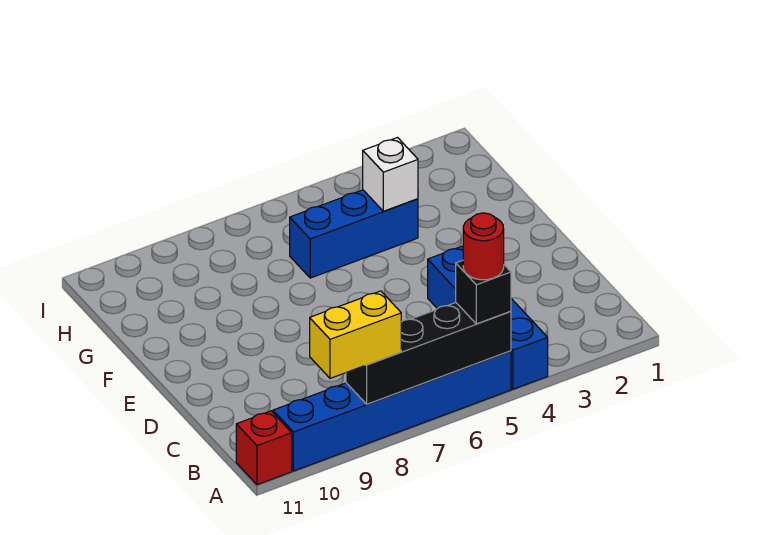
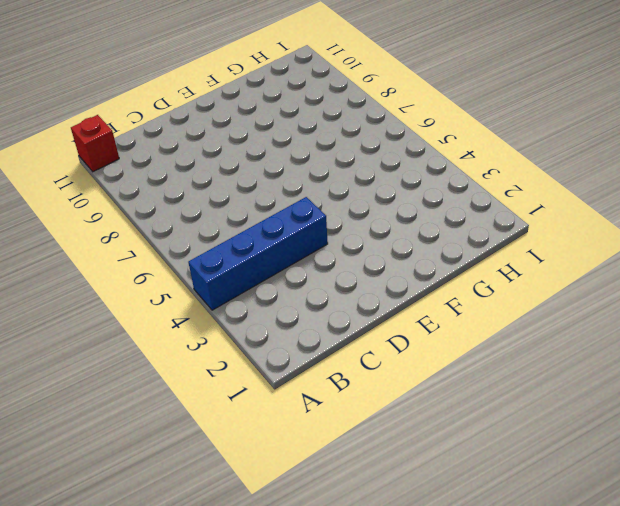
none -> blue 1x6 brick [273,351,511,471]
none -> blue 1x3 brick [290,190,418,278]

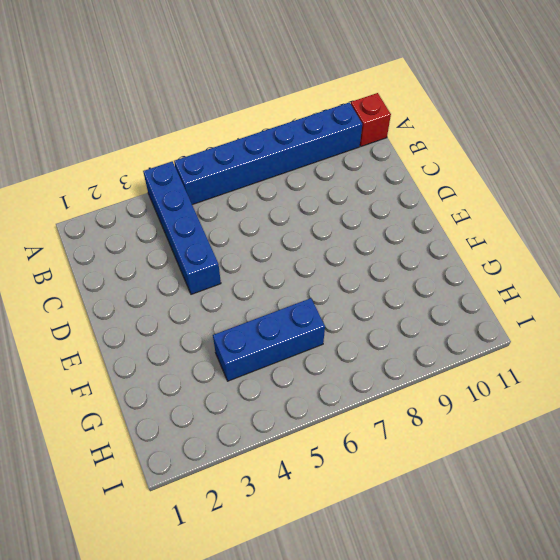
none -> black 1x4 brick [346,303,511,404]
none -> white 1x1 brick [363,138,418,211]

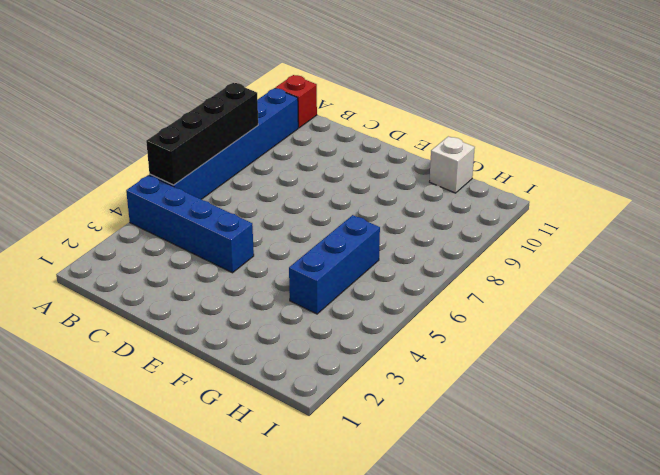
white 1x1 brick [430,136,475,193] -> white 1x1 brick moved to [363,138,418,211]
none -> black 1x1 brick [456,260,511,324]
none -> yellow 1x2 brick [310,291,401,378]

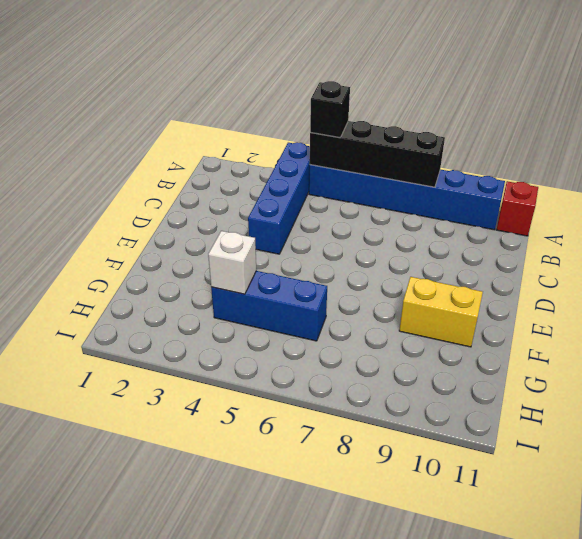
yellow 1x2 brick [399,277,483,347] -> yellow 1x2 brick moved to [310,291,401,378]
none -> red 1x1 round brick [463,213,504,280]

